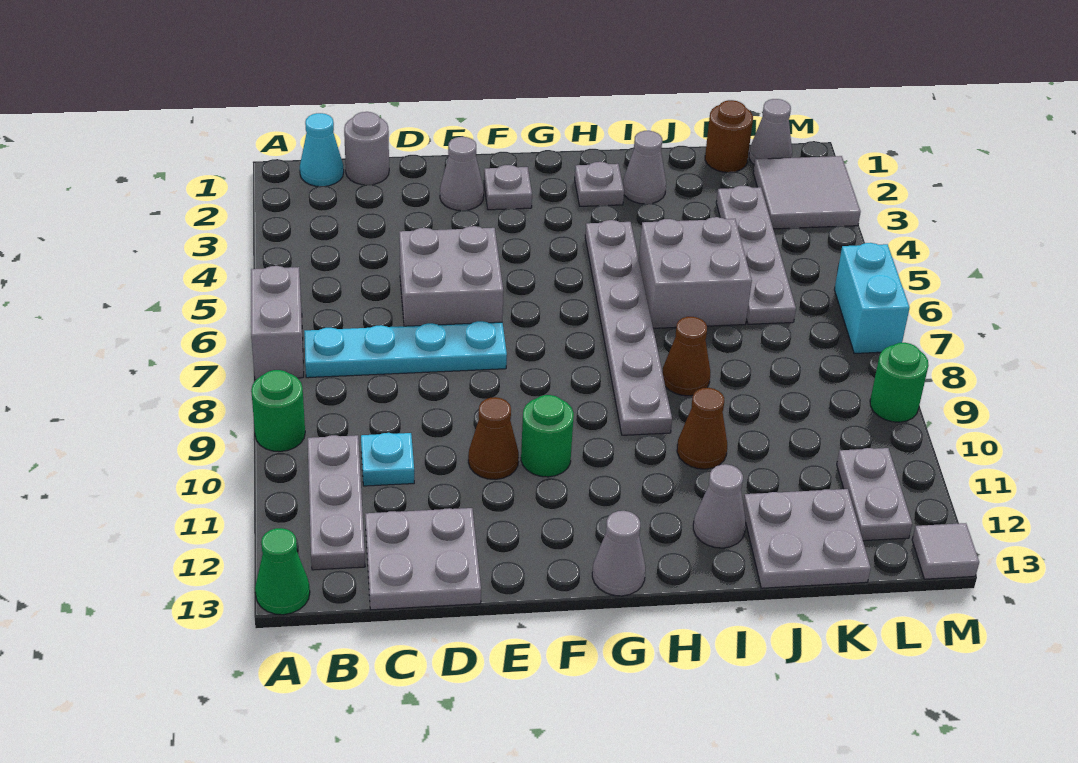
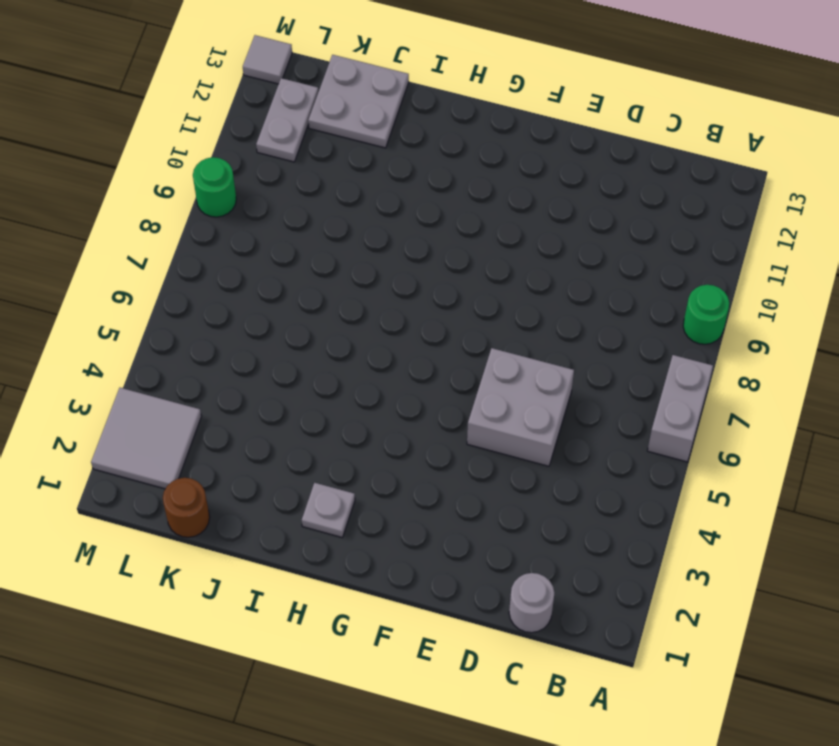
none -> green 1x1 cone [255,528,310,615]
none -> cyan 1x1 cone [300,113,344,186]
none -> cyan 1x4 plate [304,321,507,378]
none -> grey 1x3 plate [308,435,365,570]

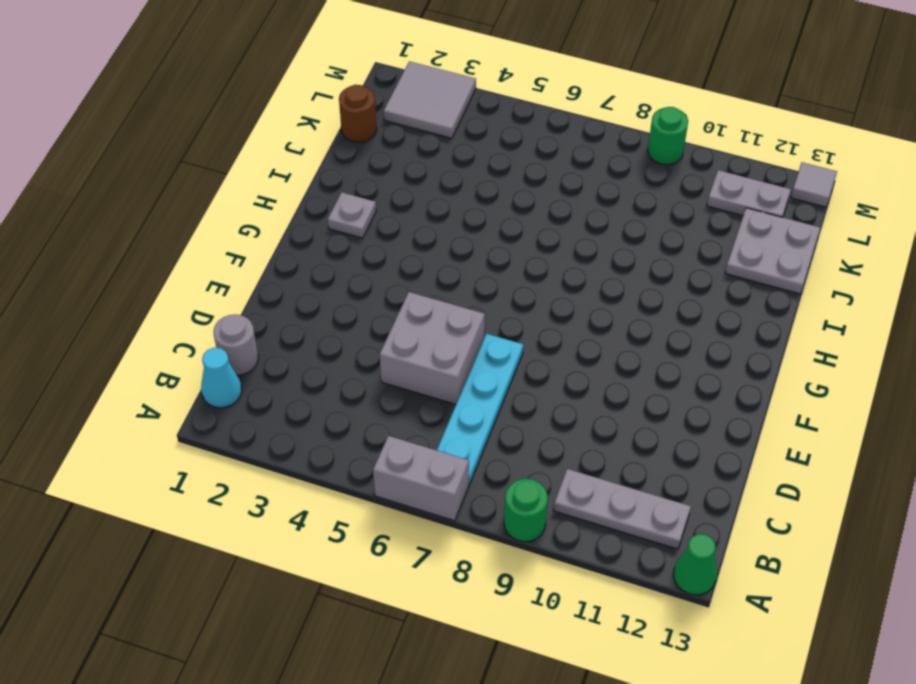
none -> cyan 1x1 plate [361,433,414,486]
none -> grey 2x2 plate [365,508,481,610]
none -> grey 1x1 cone [440,137,484,211]
none -> brown 1x1 cone [468,397,519,480]

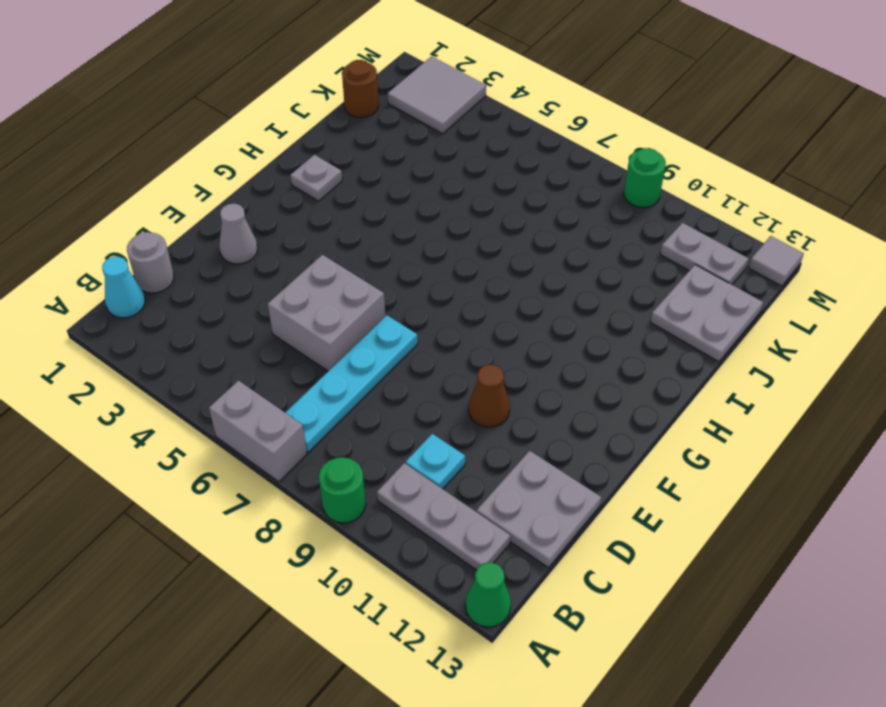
none -> grey 1x1 plate [484,165,532,210]
none -> green 1x1 round brick [521,395,574,477]
none -> grey 1x1 cone [592,511,645,596]
none -> grey 1x6 plate [585,220,672,435]

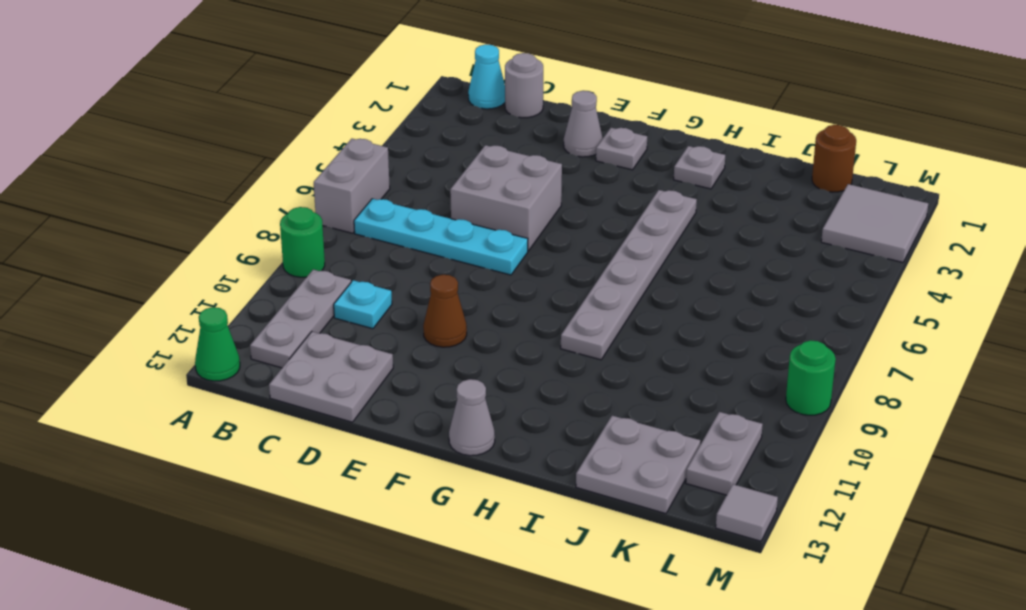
none -> green 1x1 round brick [521,395,574,477]
none -> grey 1x1 cone [623,131,666,204]
none -> grey 2x2 brick [639,217,752,328]
none -> brown 1x1 cone [662,317,710,396]

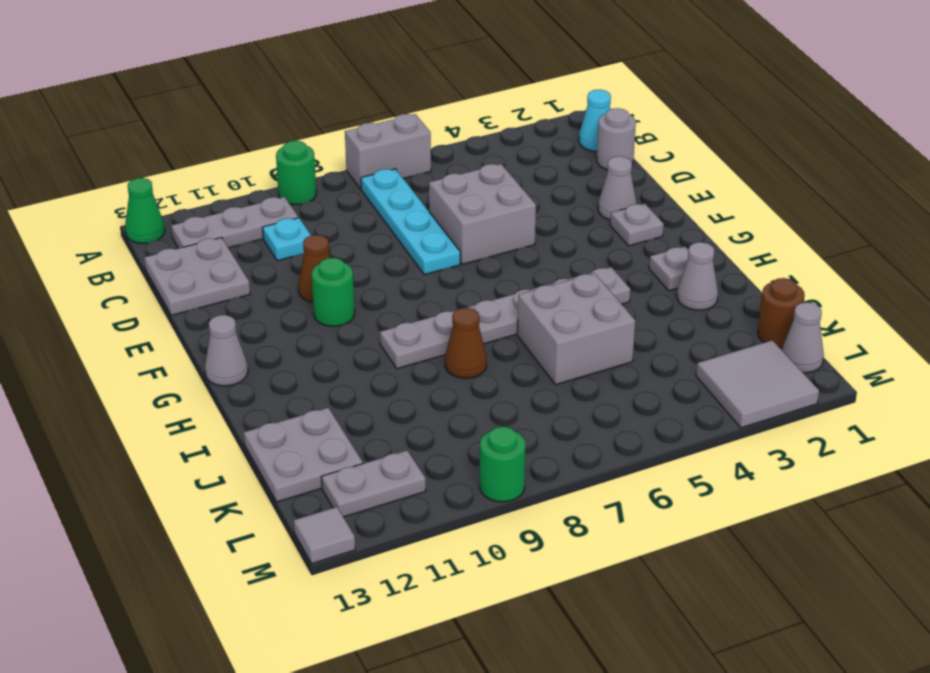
none -> brown 1x1 cone [677,388,727,469]
none -> grey 1x1 cone [693,464,746,548]
none -> grey 1x4 plate [716,186,796,324]
none -> cyan 1x2 brick [834,243,910,353]

